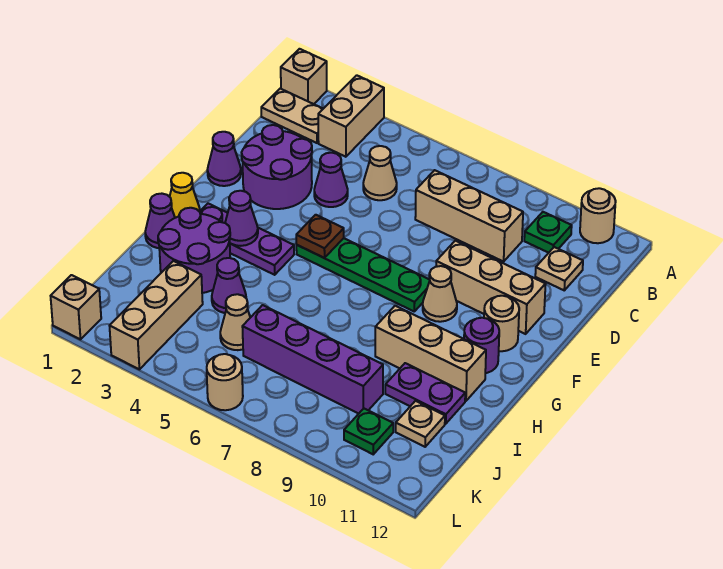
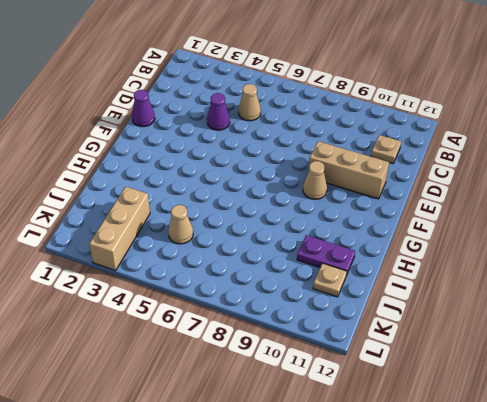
none -> tan 1x1 brick [281,49,327,104]
none -> tan 1x2 brick [318,75,384,157]
none -> tan 1x1 round brick [580,188,616,243]
none -> tan 1x2 plate [261,89,323,143]

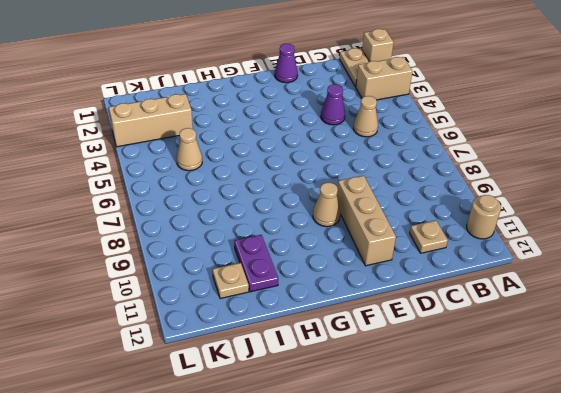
none -> green 1x1 plate [524,212,572,253]
none -> tan 1x3 brick [415,170,523,262]
none -> purple 2x2 round brick [242,125,312,209]
none -> green 1x4 plate [296,238,430,311]

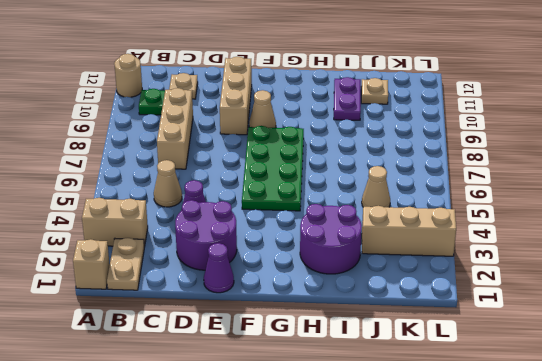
green 2x4 plate [242,126,304,211] -> green 1x4 plate [296,238,430,311]
none -> tan 1x1 round brick [484,296,519,351]
none -> yellow 1x1 cone [170,173,200,218]
none -> purple 1x3 plate [200,204,294,275]
none -> purple 1x1 round brick [464,318,499,373]

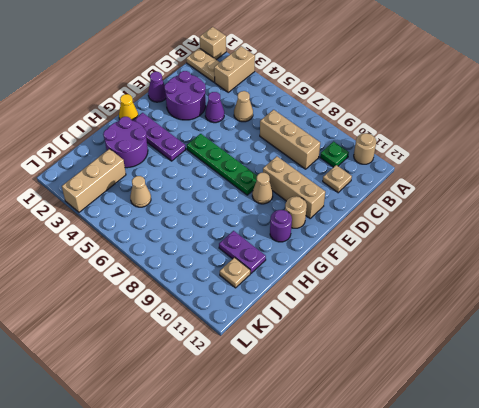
none -> purple 1x1 cone [145,194,175,248]
none -> tan 1x3 brick [375,306,486,401]
none -> purple 1x1 cone [212,258,246,313]
none -> purple 1x4 brick [242,305,383,414]

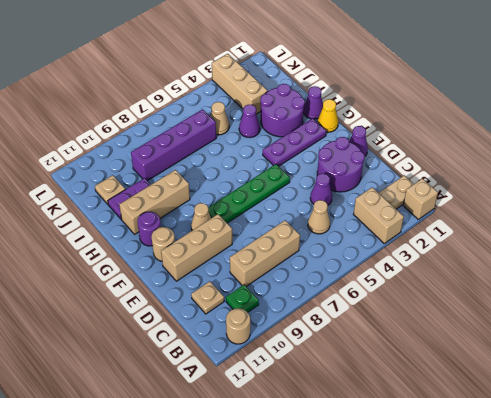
none -> green 1x1 plate [344,409,393,454]
none -> tan 1x1 brick [51,275,101,339]
none -> tan 1x1 round brick [207,354,243,410]
none -> brown 1x1 plate [296,215,344,258]

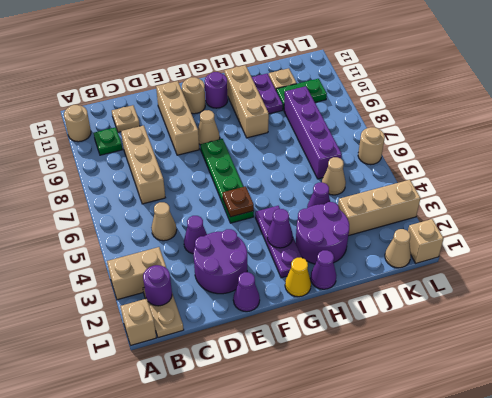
purple 1x1 round brick [143,265,172,306] -> none
green 1x2 plate [276,79,327,110] -> green 1x1 plate [344,409,393,454]
tan 1x1 cone [385,229,411,268] -> none

